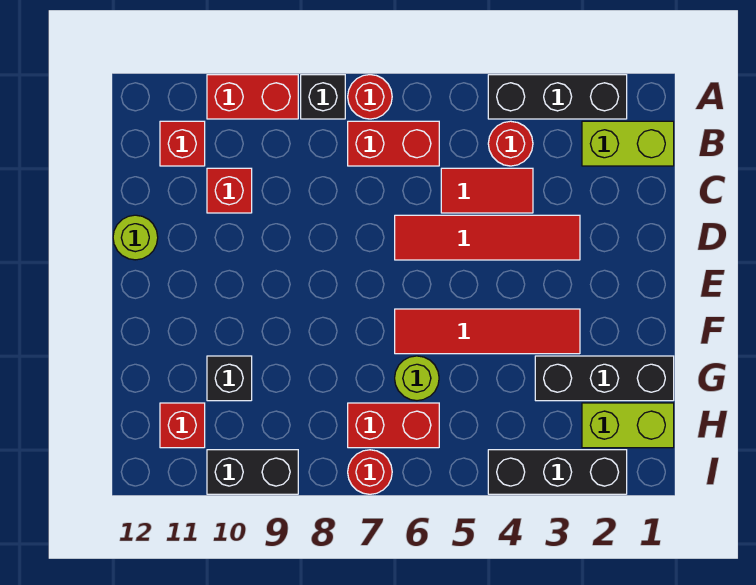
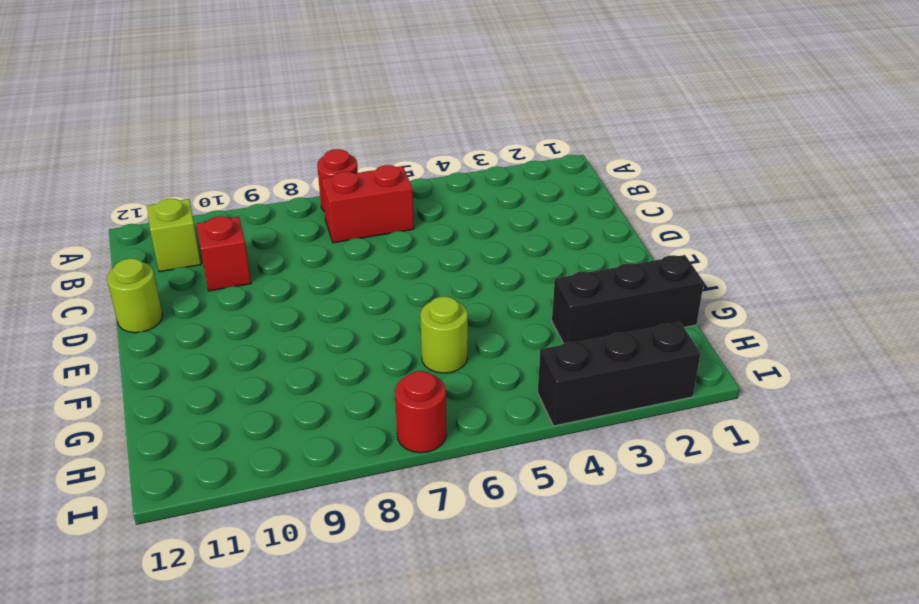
lime 1x1 brick [147,199,201,272] -> red 1x1 brick [160,121,205,166]
none -> black 1x3 brick [488,75,627,119]
none -> black 1x1 brick [301,75,345,119]
none -> red 1x2 brick [207,75,298,119]

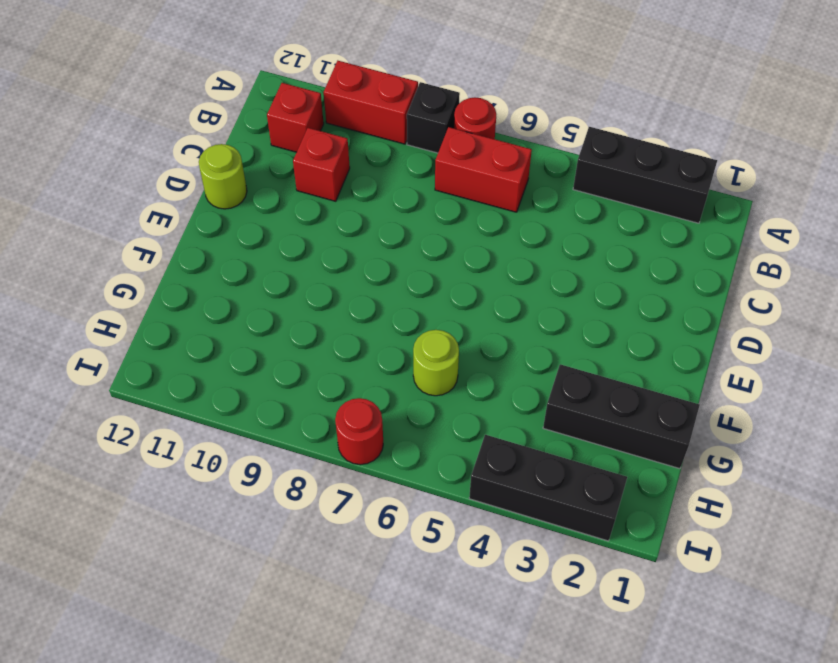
none -> lime 1x2 brick [582,121,674,166]
none -> red 1x1 round brick [488,121,533,166]
none -> red 1x2 tile [441,168,533,213]

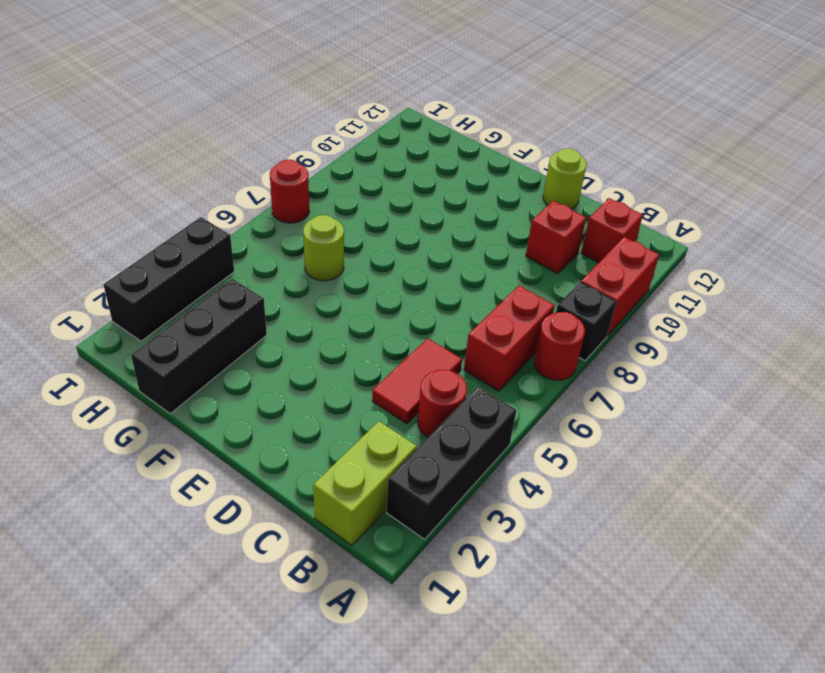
none -> red 1x4 tile [395,215,580,260]
none -> red 1x4 tile [395,309,580,354]
none -> black 1x1 brick [207,356,252,401]

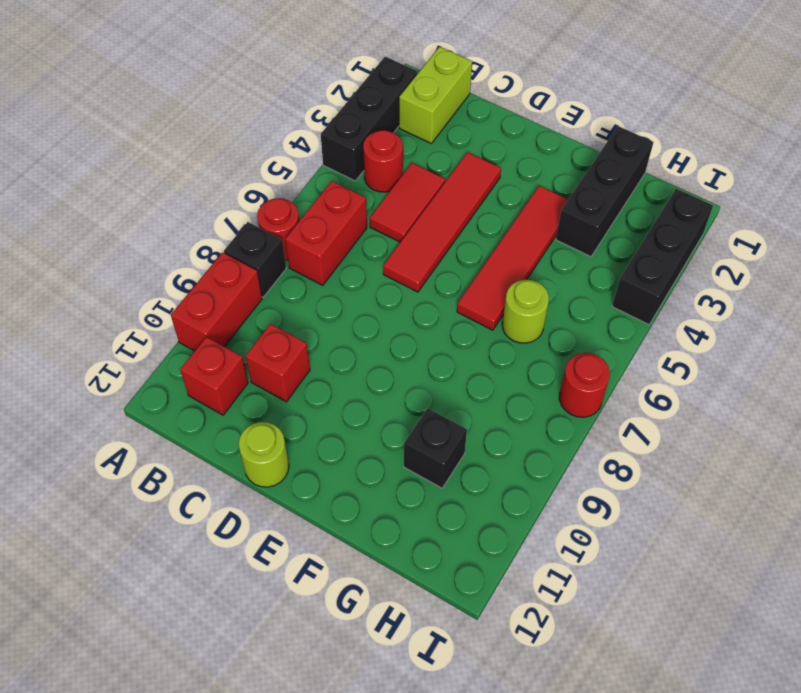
none -> lime 1x2 brick [582,403,674,448]
none -> red 1x2 brick [348,403,439,448]
none -> red 1x1 brick [160,403,205,448]

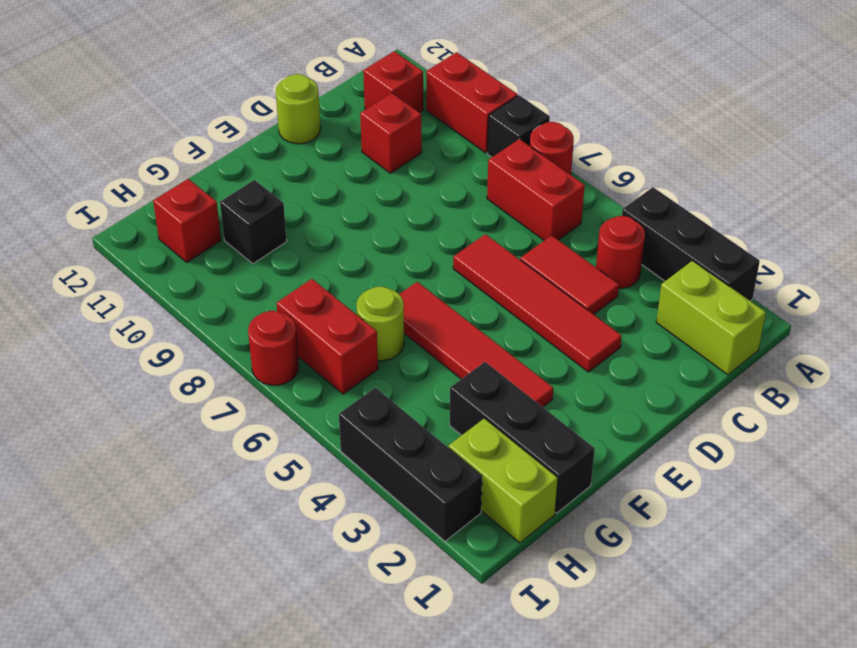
none -> black 1x2 brick [207,450,298,494]

